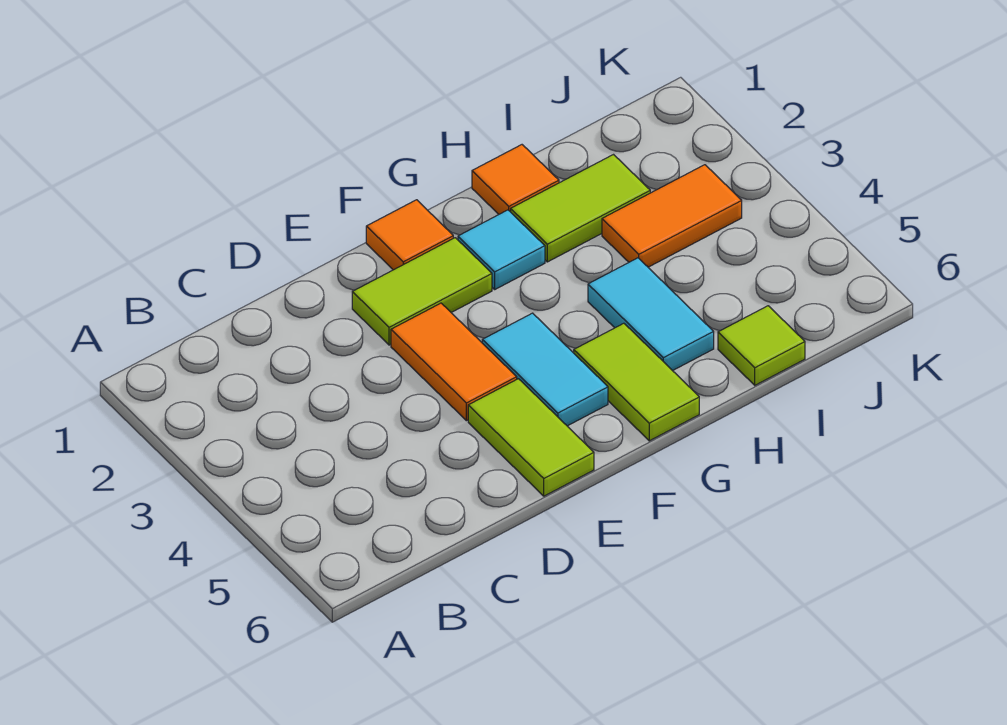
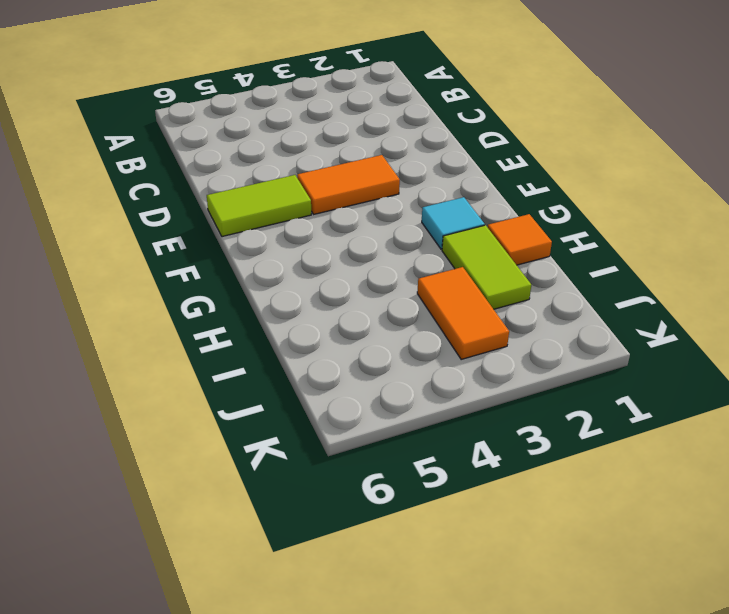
none -> lime 1x2 tile [352,238,492,345]
none -> orange 1x1 tile [366,200,453,270]
none -> cyan 1x2 tile [482,313,608,426]

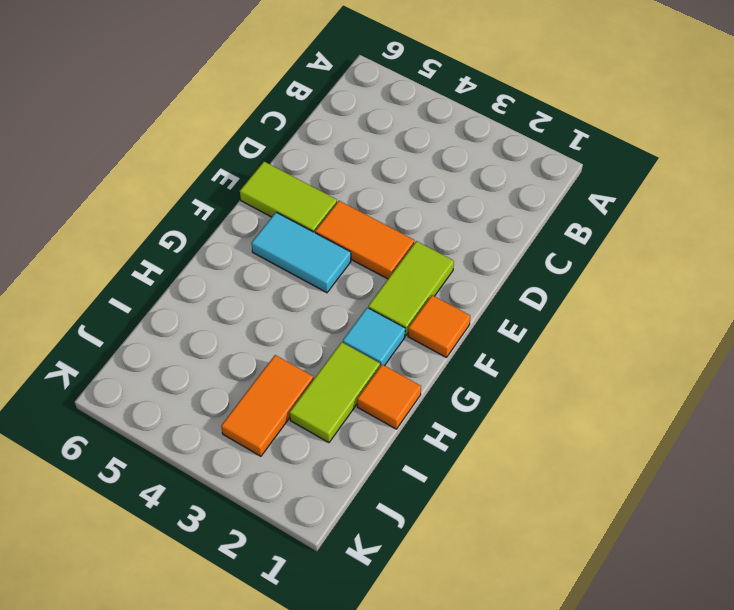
none -> lime 1x2 tile [574,323,699,441]
none -> cyan 1x2 tile [588,258,714,371]
none -> lime 1x1 tile [718,306,805,385]

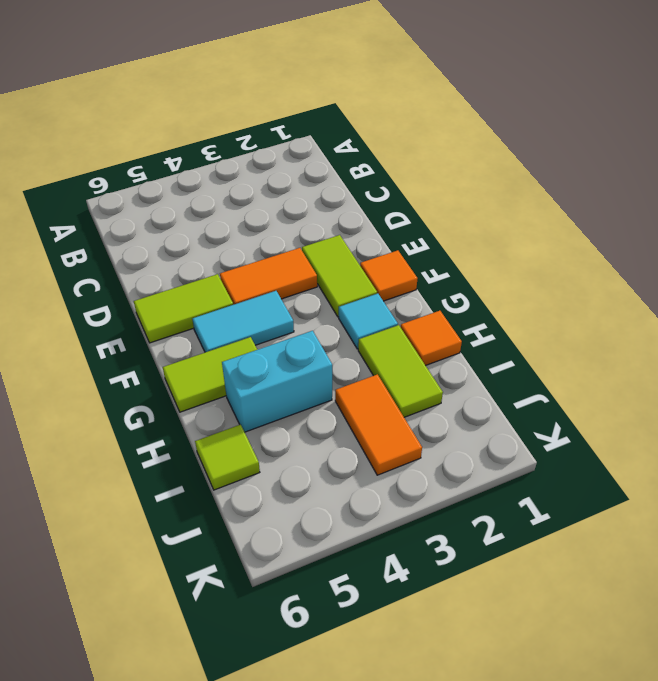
cyan 1x2 brick [222,331,332,432] -> cyan 1x2 tile [588,258,714,371]

